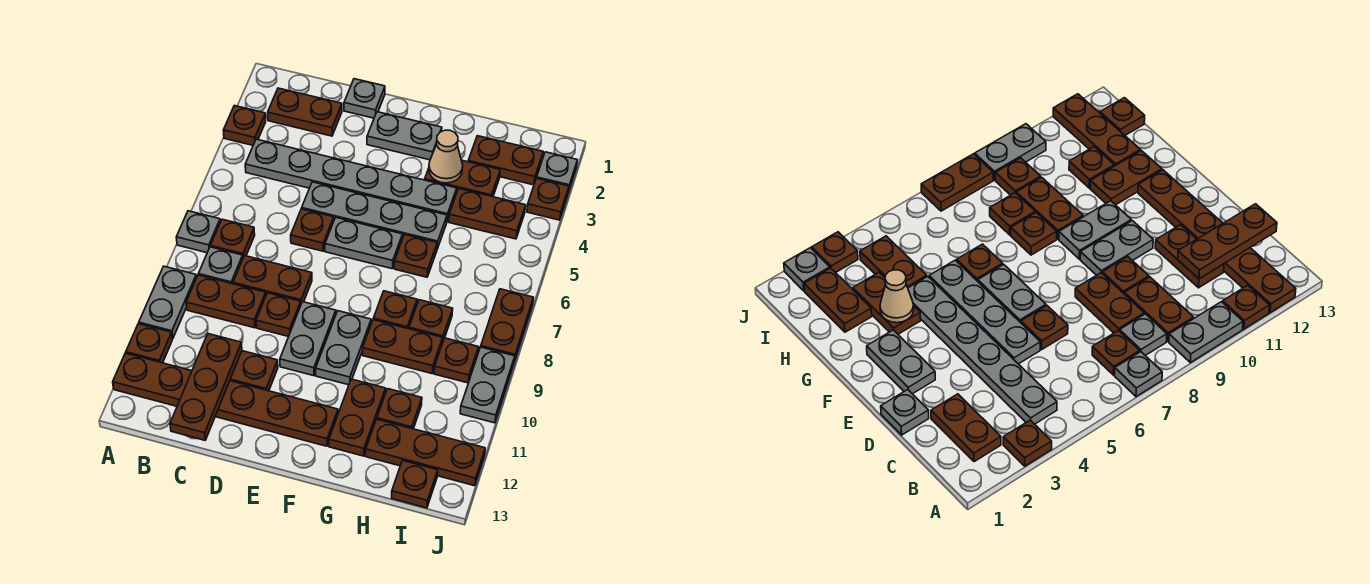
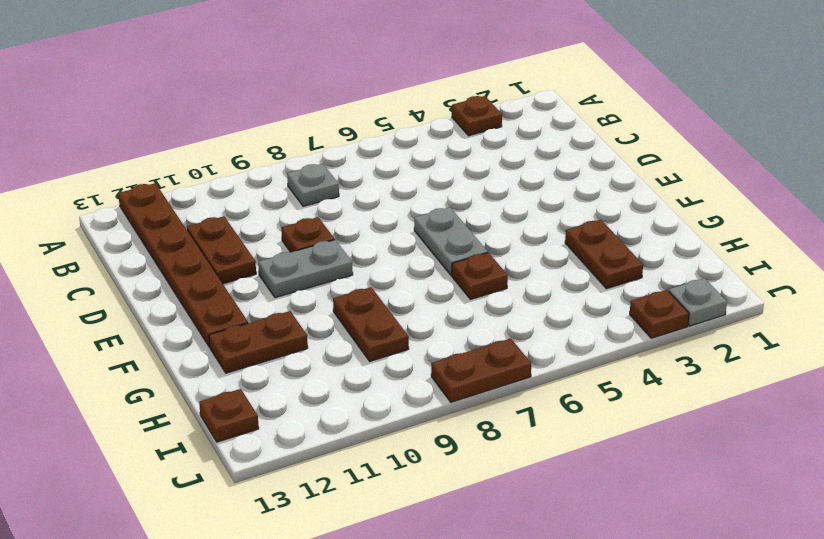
none -> grey 1x1 plate [176,211,220,253]
none -> grey 1x2 plate [139,266,197,339]
none -> brown 1x1 plate [126,324,172,363]
none -> brown 1x2 plate [268,88,342,136]

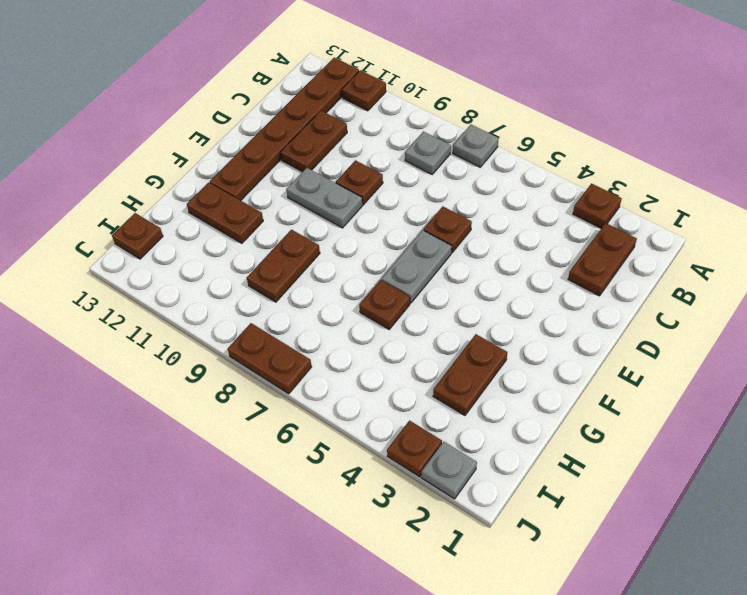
none -> grey 1x2 plate [139,266,197,339]
none -> grey 1x6 plate [245,139,457,221]
none -> brown 1x1 plate [211,219,255,257]
none -> brown 1x2 plate [186,275,266,328]

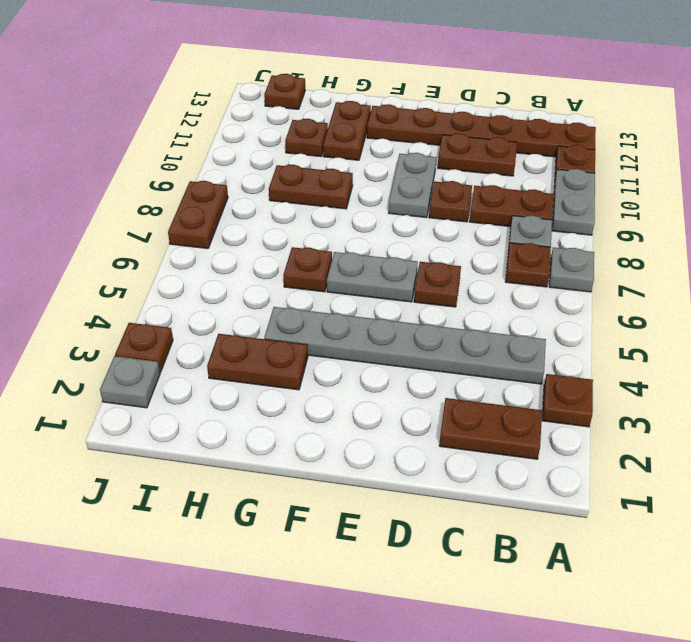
none -> brown 1x2 plate [233,256,312,303]
none -> grey 1x1 plate [344,79,385,118]
none -> grey 1x4 plate [302,182,447,249]
none -> grey 1x2 plate [367,112,442,160]

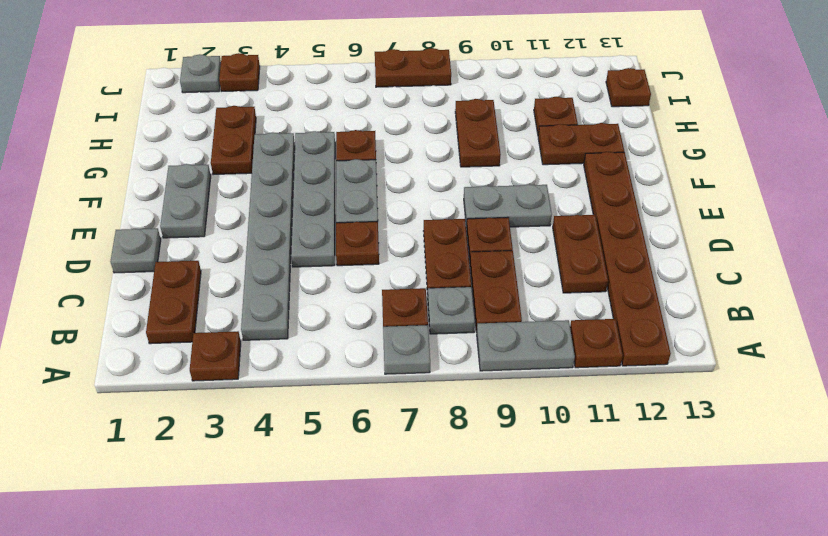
none -> grey 1x2 plate [316,311,371,385]
none -> brown 1x1 plate [373,291,417,329]
none -> brown 1x2 plate [468,136,543,185]
none -> brown 1x2 plate [449,189,526,239]

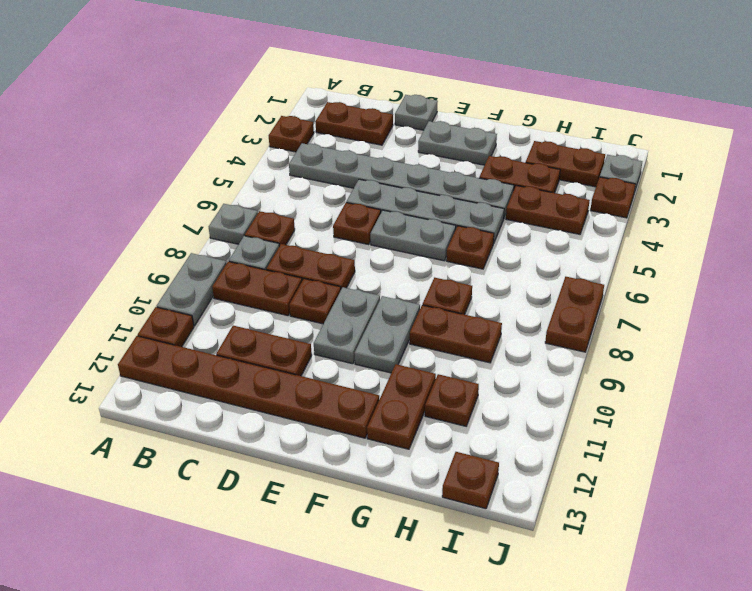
none -> brown 1x1 plate [409,300,453,343]
none -> brown 1x3 plate [366,419,485,486]
none -> brown 1x1 plate [434,338,479,383]
none -> grey 1x2 plate [460,347,515,423]

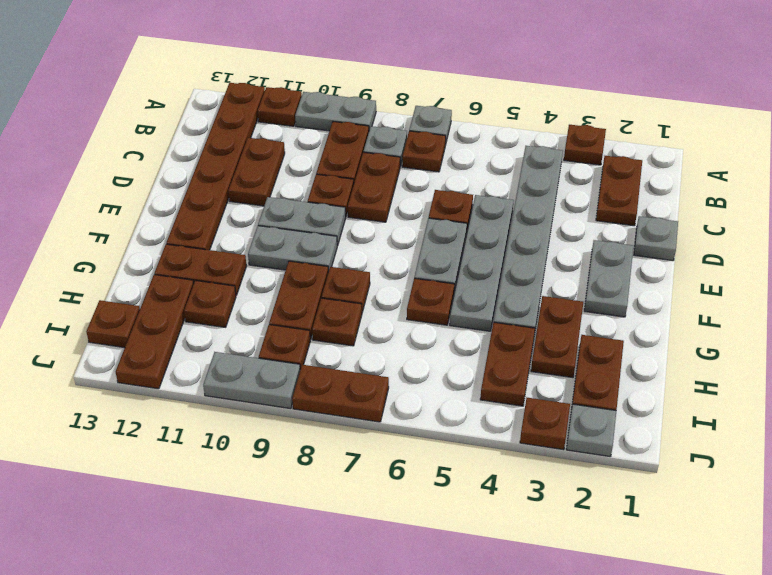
none -> brown 1x3 plate [170,334,242,440]
none -> tan 1x1 cone [429,130,463,183]

